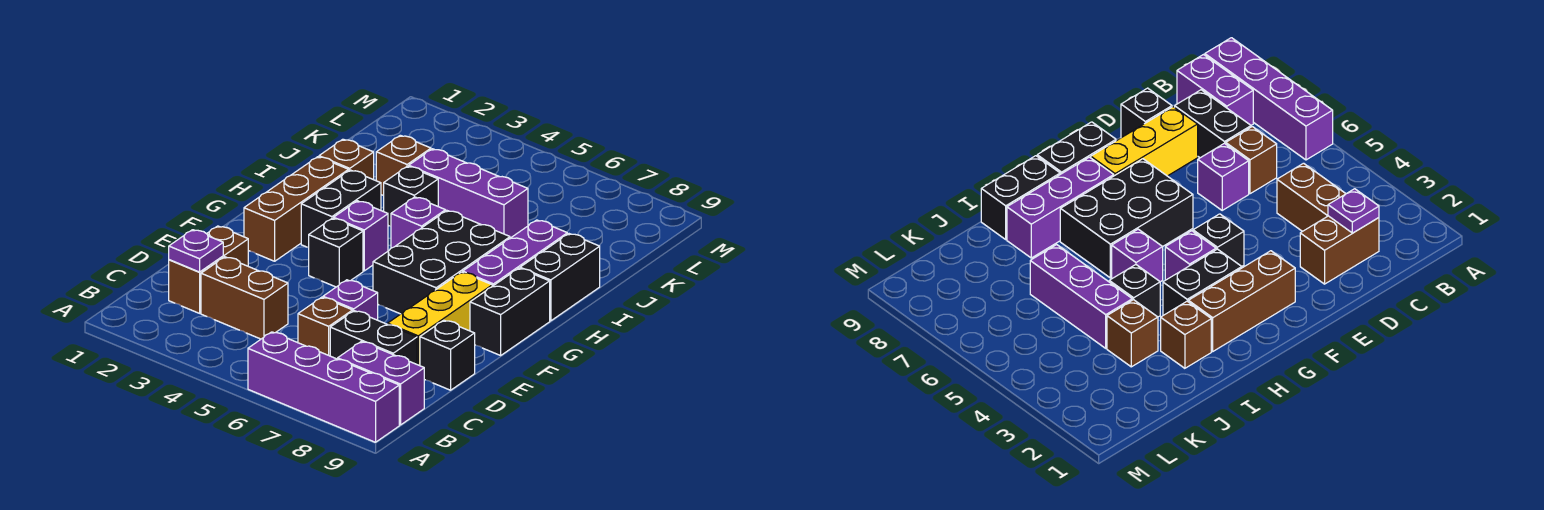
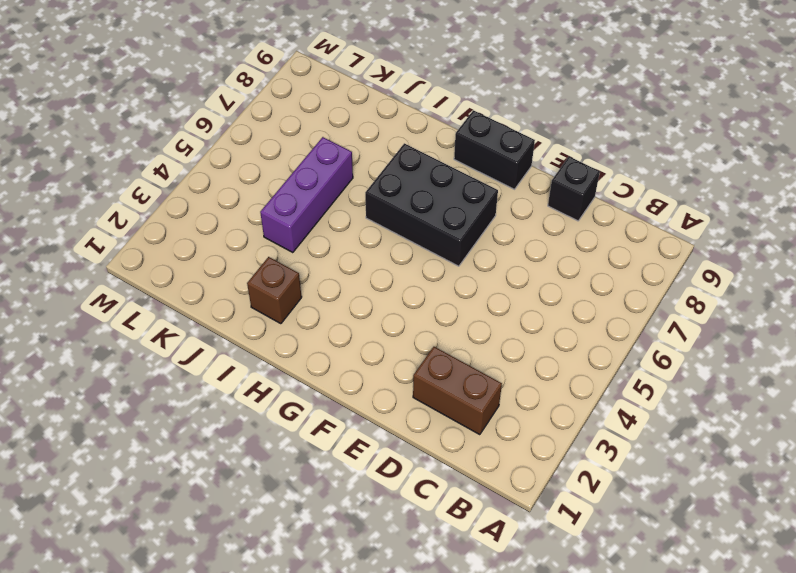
none -> purple 1x4 brick [248,332,399,442]
none -> purple 1x2 brick [338,342,424,425]
none -> brown 1x2 brick [201,257,288,339]

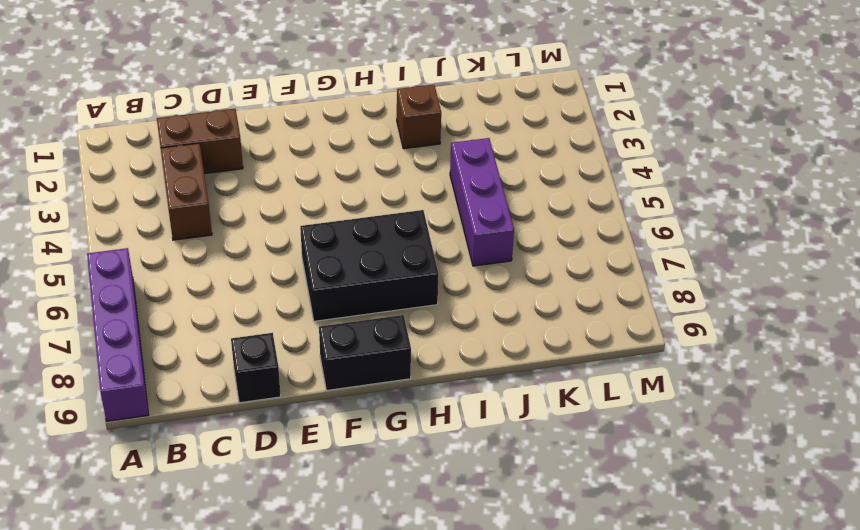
none -> purple 1x2 brick [338,342,424,425]
none -> brown 1x1 brick [298,297,353,356]
none -> black 1x2 brick [330,311,417,364]

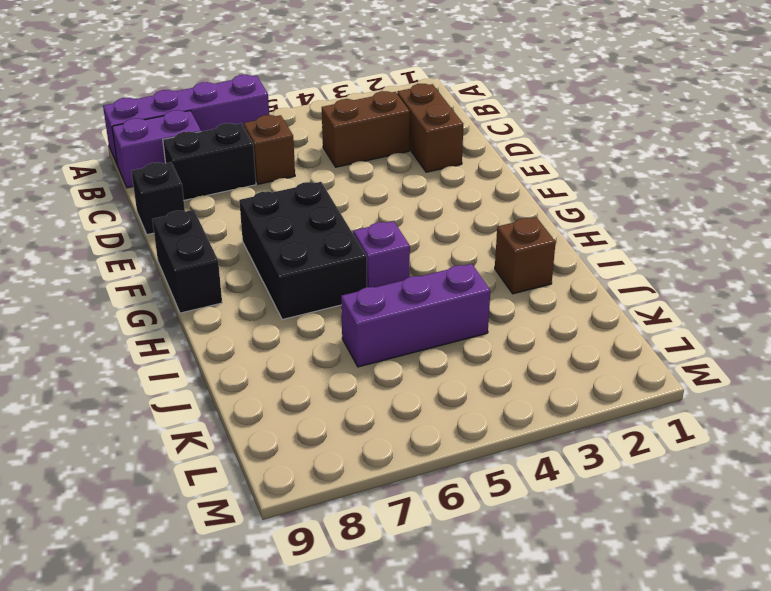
none -> purple 1x1 brick [323,280,378,320]
none -> yellow 1x3 brick [388,272,492,366]
none -> brown 1x3 brick [244,157,349,261]

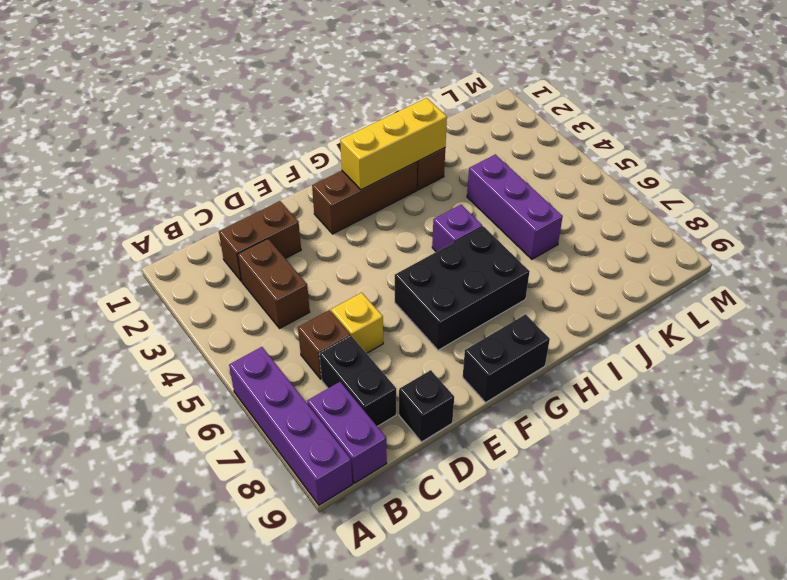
yellow 1x1 brick [331,293,383,353] -> purple 1x1 brick [323,280,378,320]
yellow 1x3 brick [340,98,447,190] -> yellow 1x3 brick moved to [388,272,492,366]
none -> black 1x1 brick [309,218,363,287]
none -> black 1x2 brick [301,170,381,248]
none -> purple 1x1 brick [334,201,388,271]

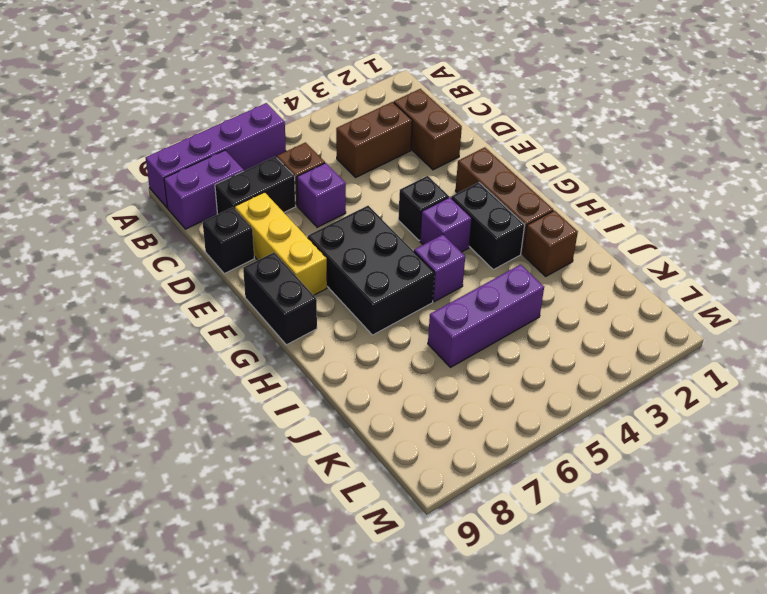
none -> purple 1x3 brick [463,220,567,286]
none -> black 1x2 brick [520,234,600,321]
none -> black 1x1 brick [384,166,438,226]

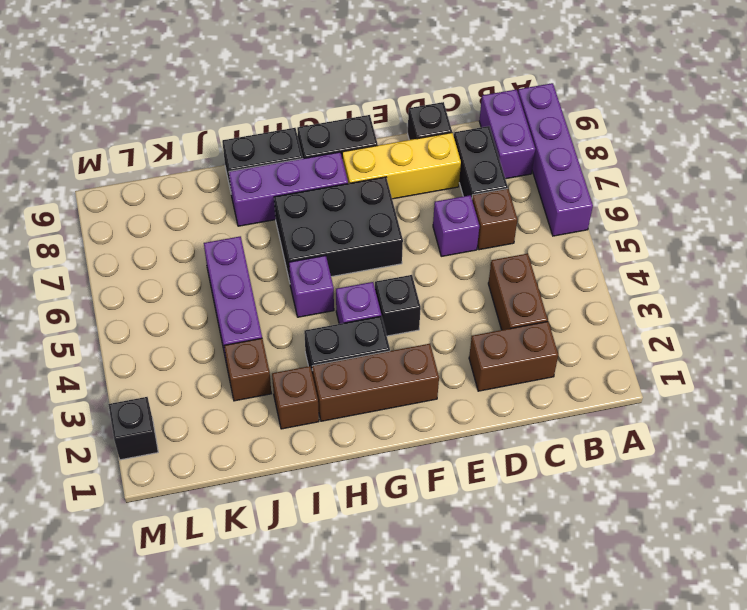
black 1x1 brick [108,397,158,460] -> black 1x1 brick moved to [384,166,438,226]
none -> purple 1x1 plate [169,230,223,272]

